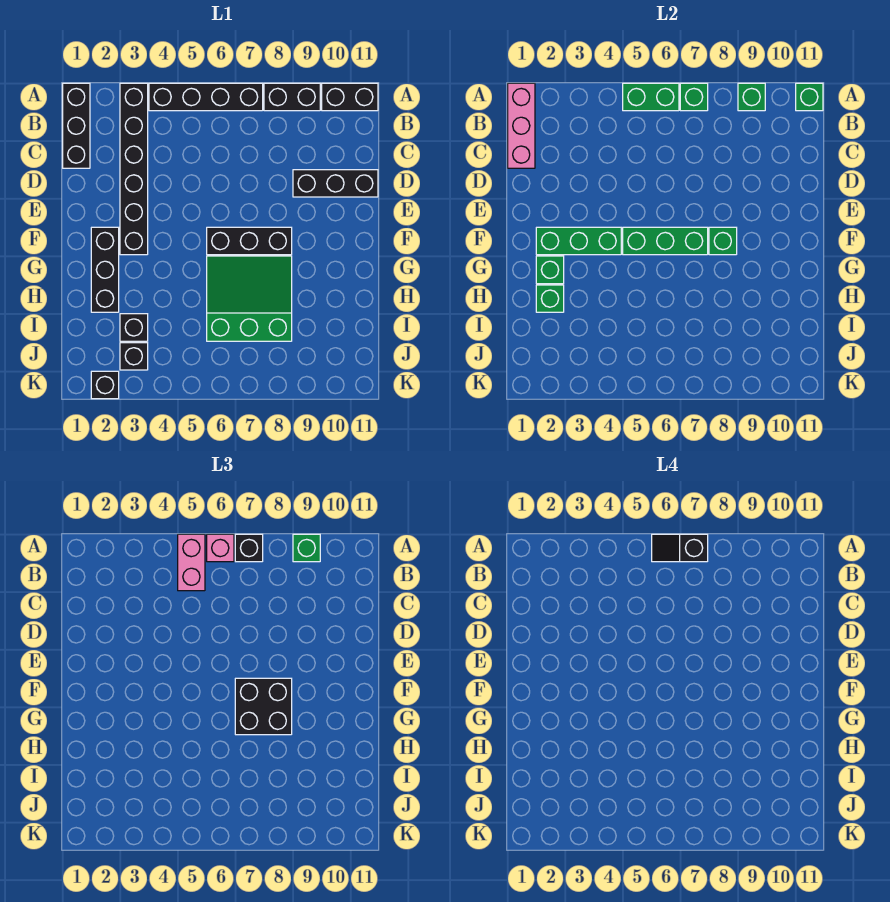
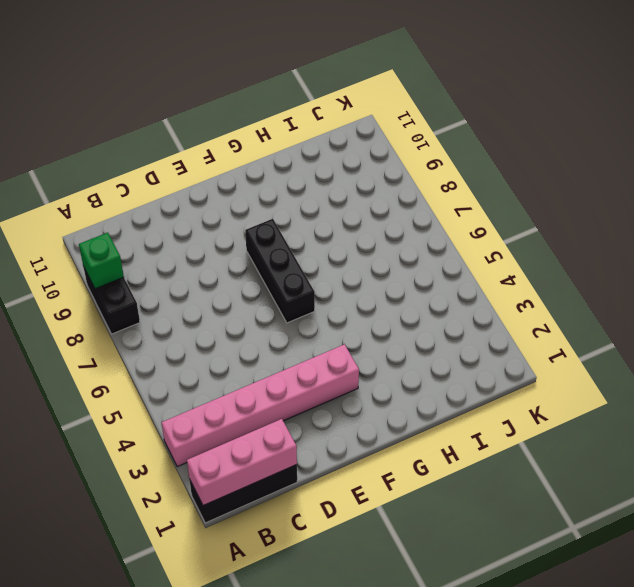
pink 1x6 brick [161,344,359,467] -> black 1x6 brick [120,83,148,255]
none -> black 1x4 brick [149,83,263,111]
none -> black 1x2 brick [322,83,378,111]
none -> black 1x3 brick [293,170,378,197]

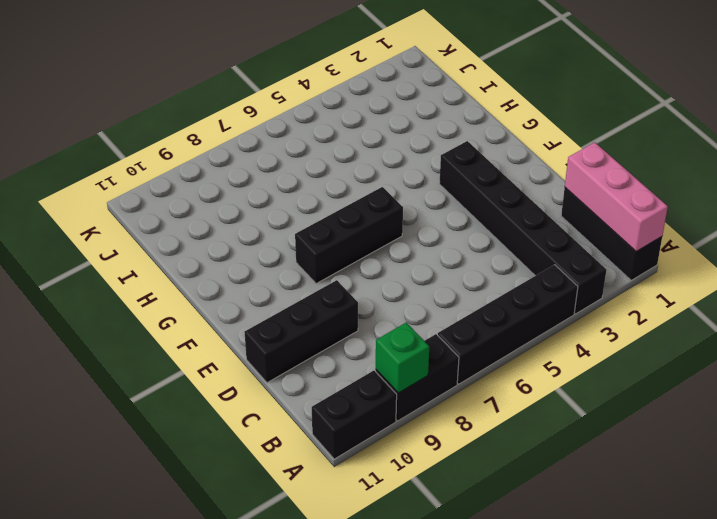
none -> black 1x3 brick [91,227,119,312]
none -> green 3x3 slope [207,256,292,341]
none -> black 1x1 brick [120,314,148,341]

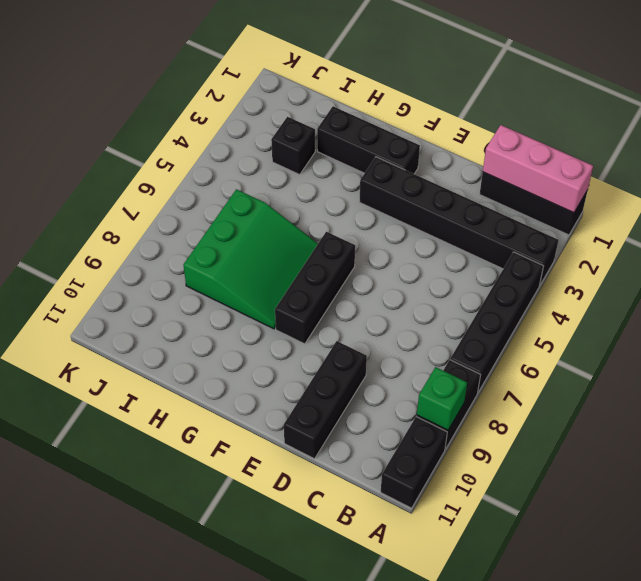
none -> black 1x1 brick [120,343,148,370]
none -> black 1x1 brick [91,371,119,399]
none -> green 1x2 brick [623,83,679,111]

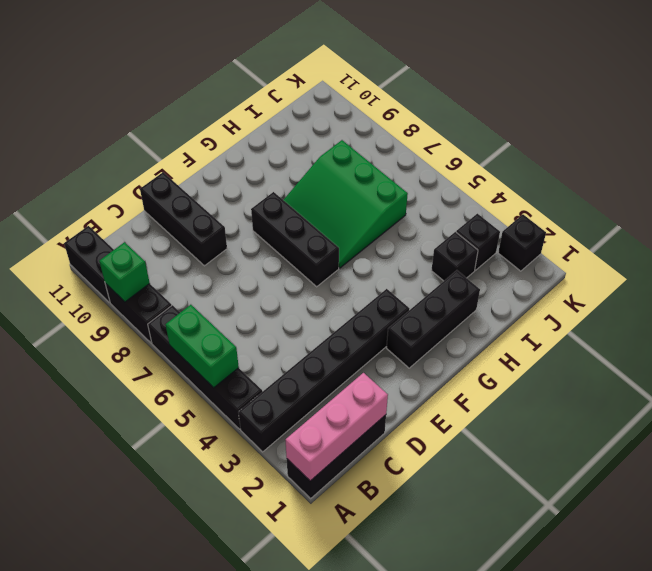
none -> green 1x1 brick [680,83,708,111]
none -> green 1x1 brick [796,83,823,111]
none -> green 1x3 brick [536,227,621,255]

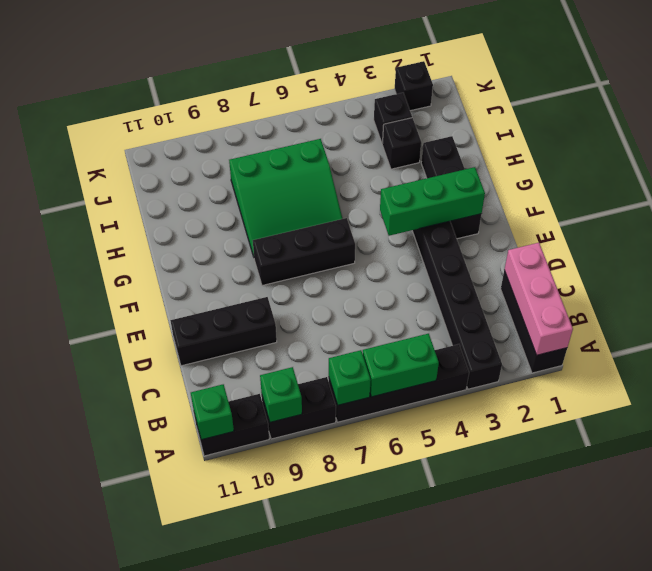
none -> green 1x3 brick [623,227,708,255]
none -> green 1x1 brick [709,227,737,255]
none -> green 1x1 brick [536,256,564,284]

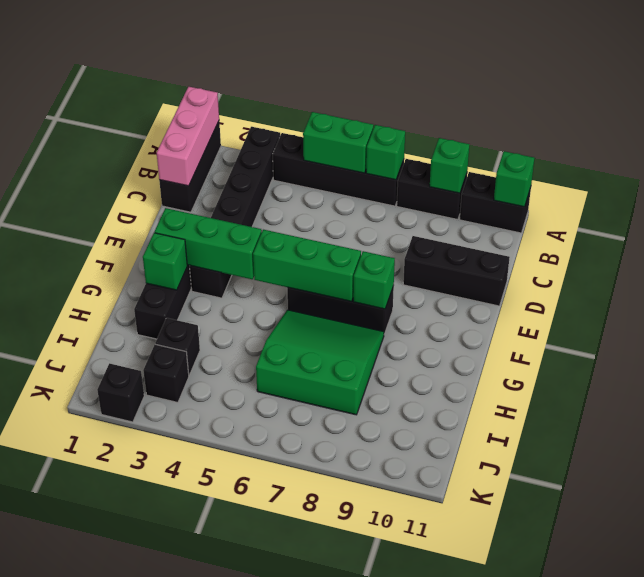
none -> green 1x1 brick [536,285,564,312]
none -> pink 1x2 brick [178,534,205,591]
none -> pink 1x1 brick [207,534,234,562]

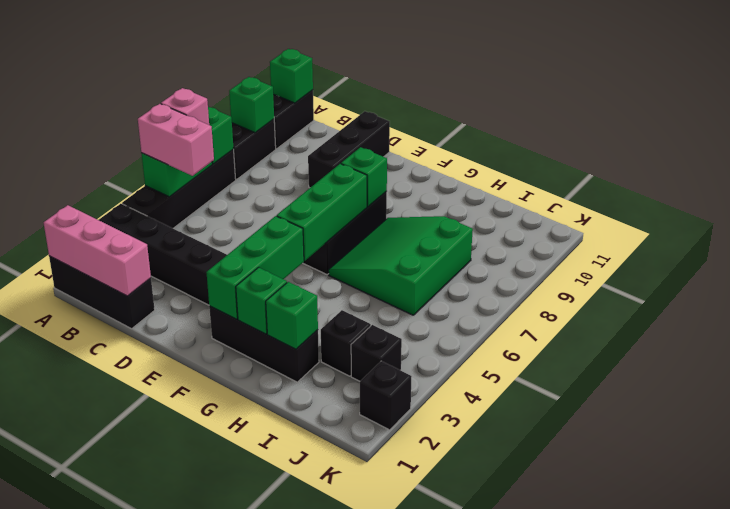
none -> black 1x1 brick [235,534,263,562]
none -> green 1x1 brick [293,534,320,562]
none -> black 2x2 brick [235,678,292,735]

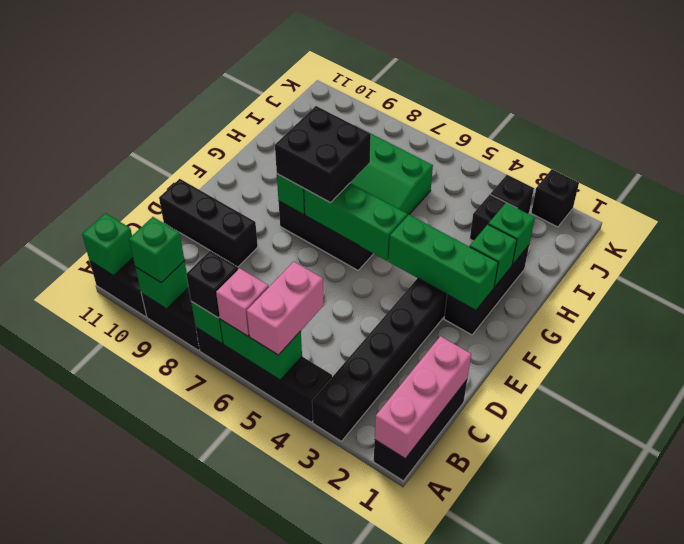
none -> black 1x2 slope [652,534,708,562]

